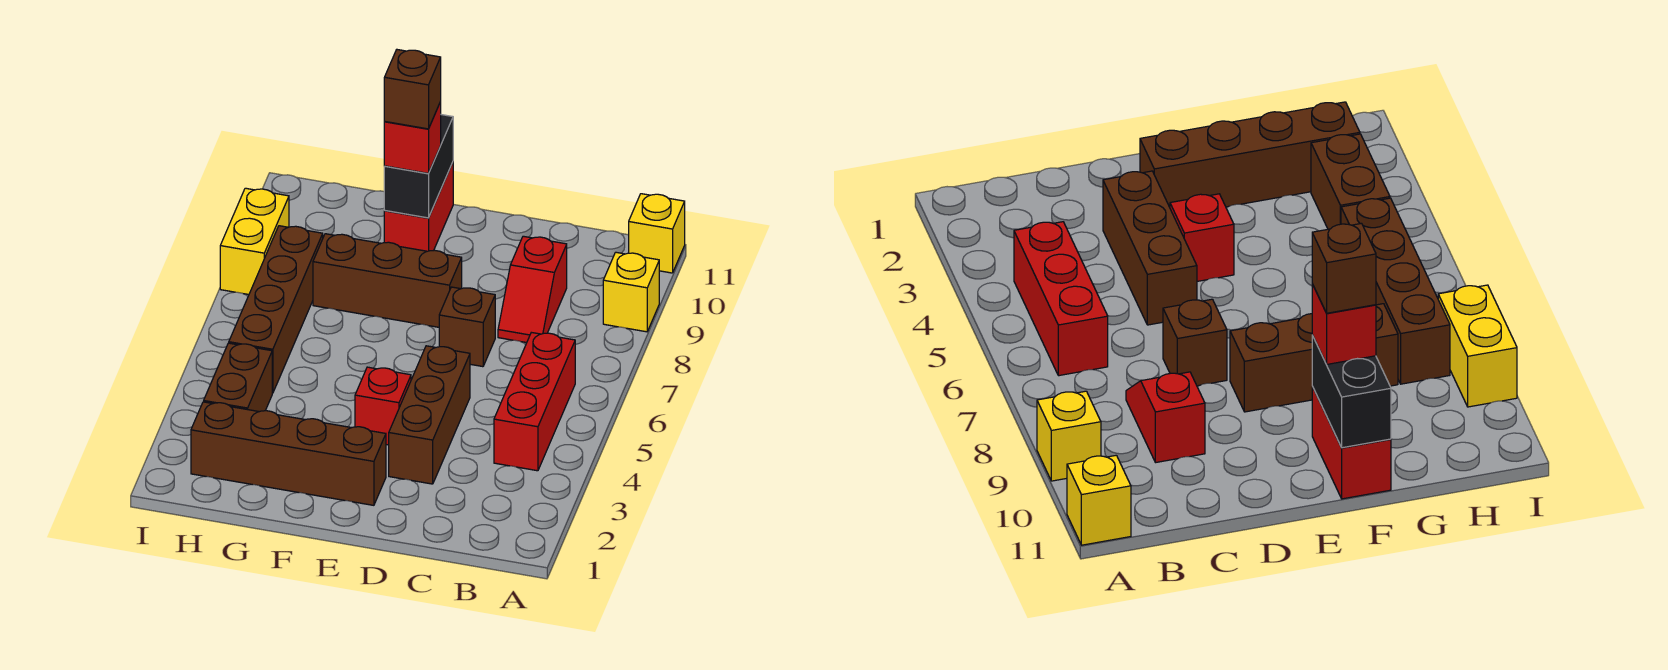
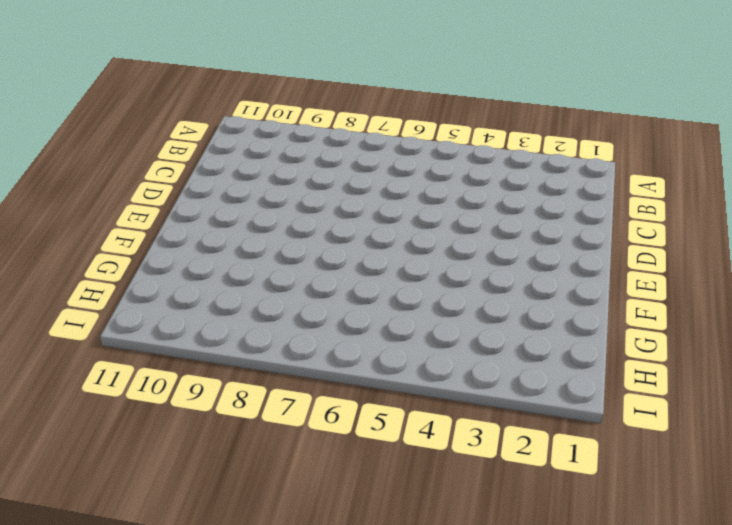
none -> yellow 1x1 brick [603,252,659,332]
none -> yellow 1x1 brick [629,194,685,273]
none -> red 1x3 brick [494,332,575,471]

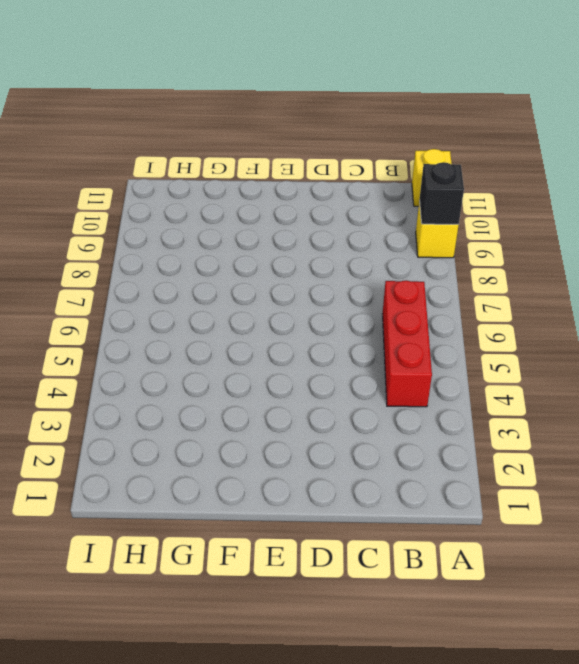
black 1x1 brick [420,162,464,224] -> none
none -> red 1x2 slope [498,236,567,343]
none -> brown 1x3 brick [389,346,470,484]
none -> brown 1x1 brick [439,287,495,367]

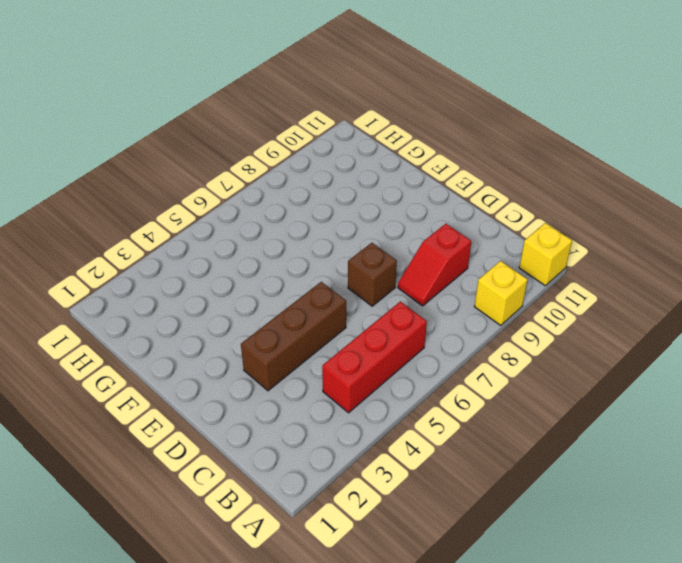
none -> brown 1x4 brick [191,402,386,505]
none -> red 1x1 brick [355,367,411,445]
none -> brown 1x3 brick [313,234,462,327]

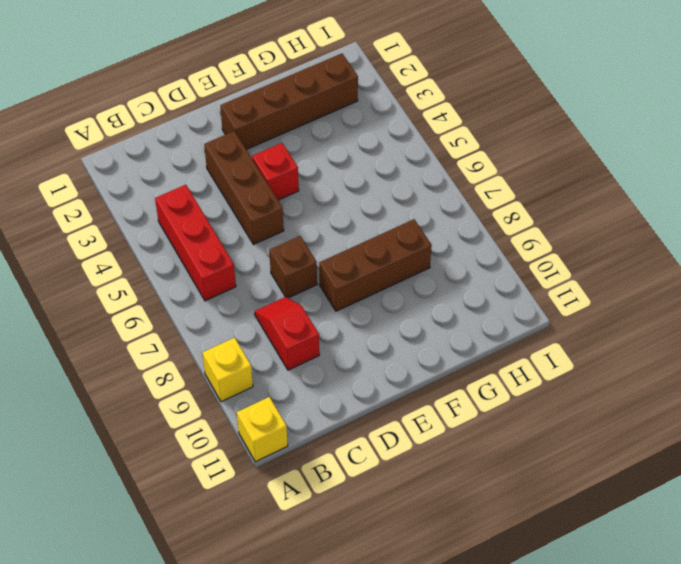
none -> red 1x2 brick [384,162,453,251]
none -> brown 1x2 brick [204,343,272,412]
none -> brown 1x4 brick [229,226,323,393]

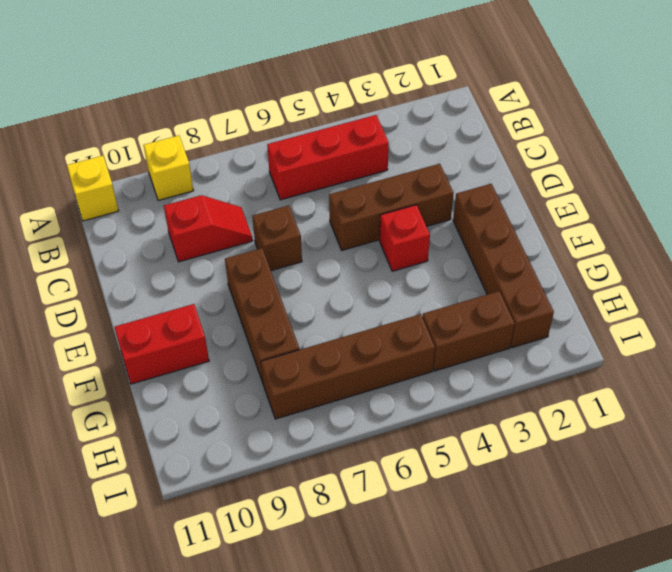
none -> yellow 1x2 brick [220,188,289,295]
none -> black 1x2 brick [384,115,453,218]
none -> red 1x1 brick [384,102,441,173]

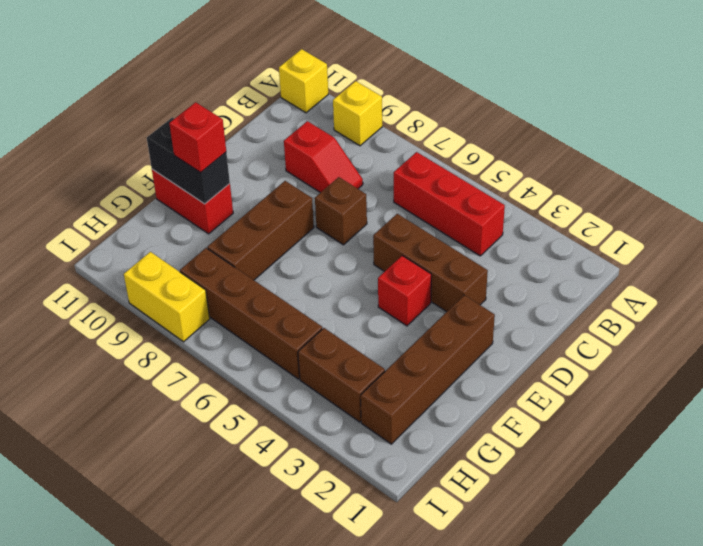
none -> brown 1x1 brick [384,50,441,129]

